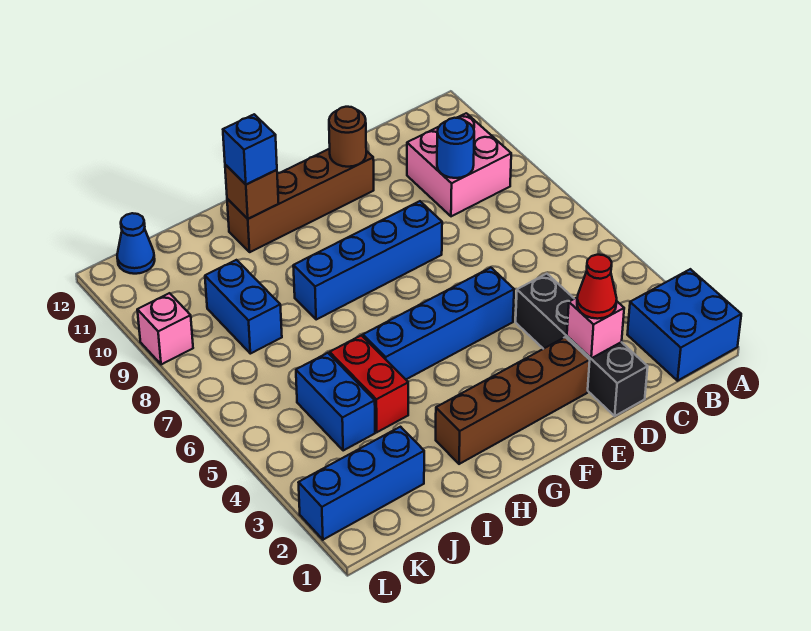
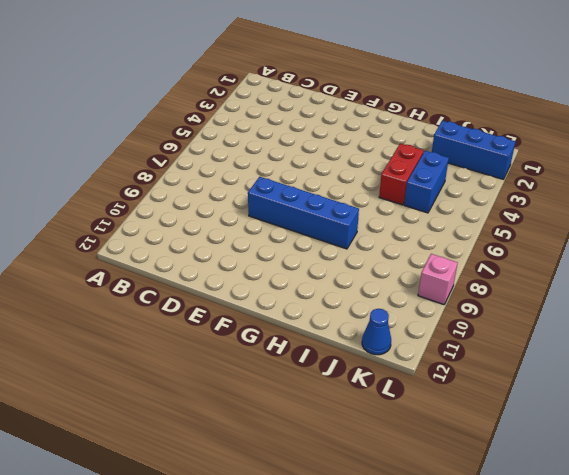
none -> blue 2x2 brick [627,269,741,381]
none -> pink 2x2 brick [407,113,511,216]
none -> black 1x4 brick [516,274,648,416]

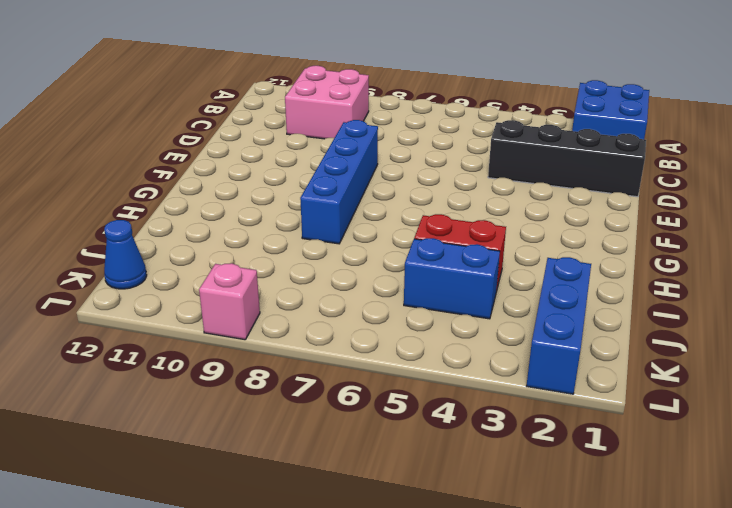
none -> brown 1x4 brick [436,337,590,464]
none -> blue 1x4 brick [363,268,514,379]
none -> brown 1x4 brick [227,149,374,252]

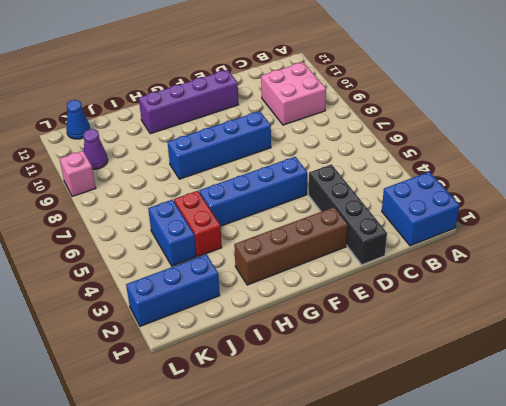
purple 1x4 brick [139,70,239,134] -> brown 1x4 brick [227,149,374,252]
purple 1x1 cone [83,129,108,169] -> none
none -> blue 1x2 brick [205,260,282,354]
none -> blue 1x1 round brick [437,118,474,178]
none -> pink 1x1 brick [567,298,624,358]

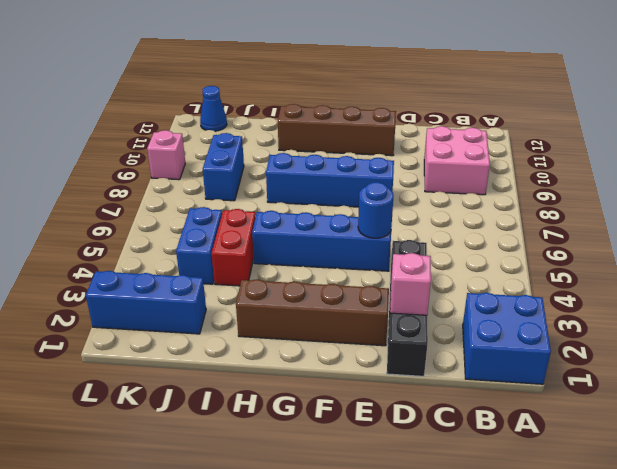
blue 1x1 round brick [358,182,393,238] -> blue 1x1 round brick moved to [437,118,474,178]
none -> brown 1x1 round brick [329,107,366,167]
none -> brown 1x1 brick [225,165,279,219]
none -> red 1x1 cone [577,255,617,319]

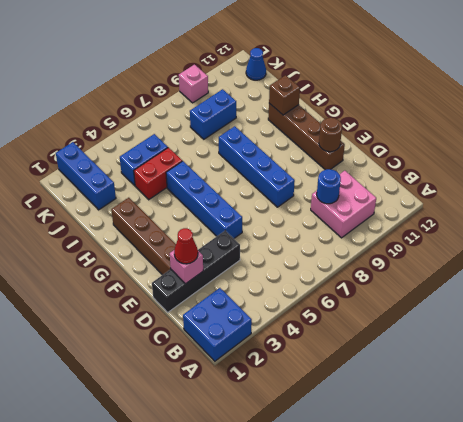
none -> blue 1x1 brick [223,114,277,185]

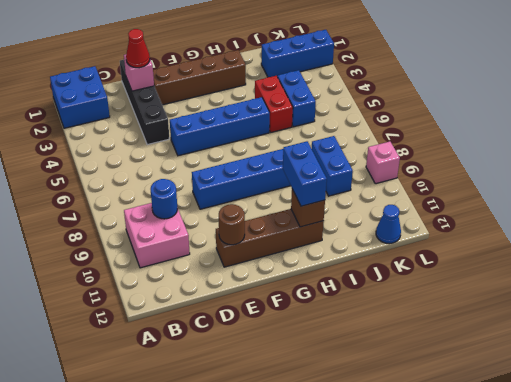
blue 1x2 brick [283,141,327,206] -> blue 1x1 brick [223,114,277,185]

